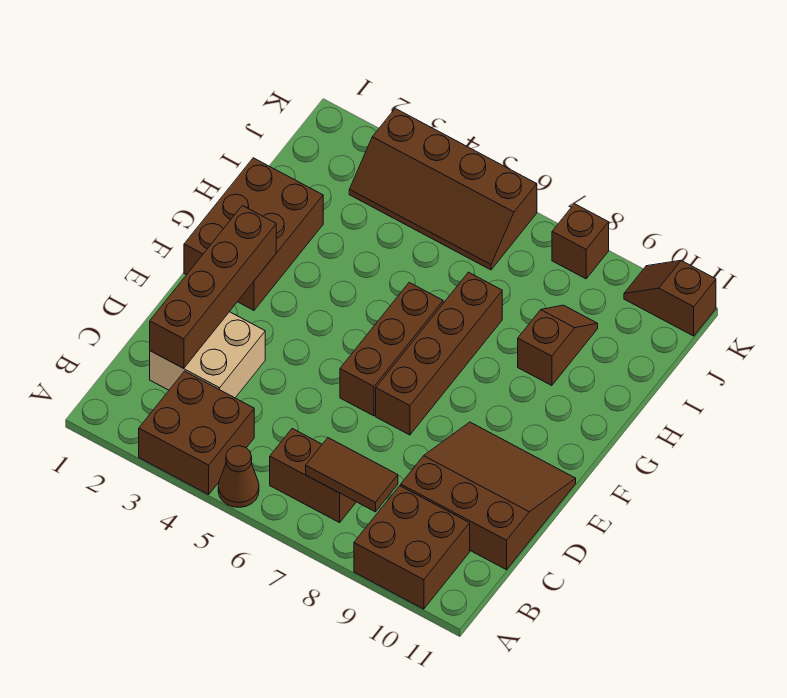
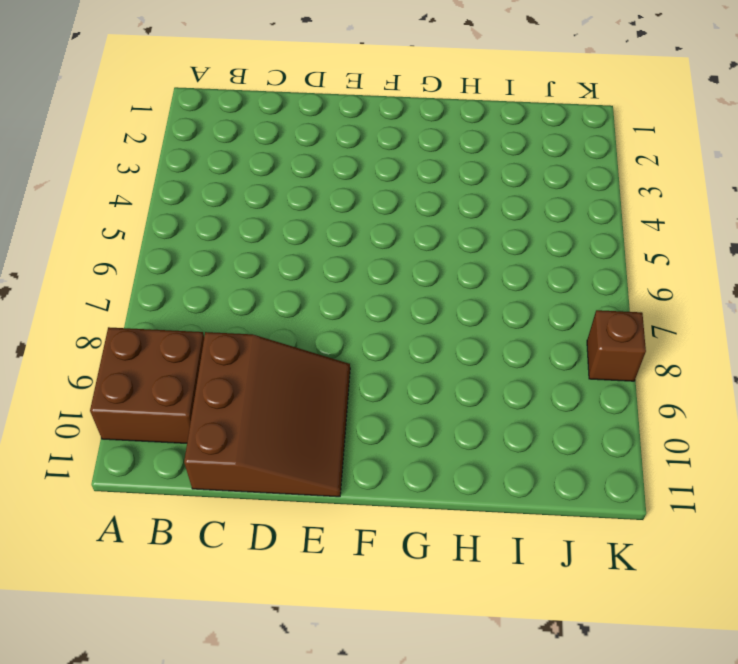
none -> brown 2x2 brick [139,371,254,495]
none -> brown 1x1 cone [218,446,259,507]
none -> brown 1x2 brick [270,429,356,523]

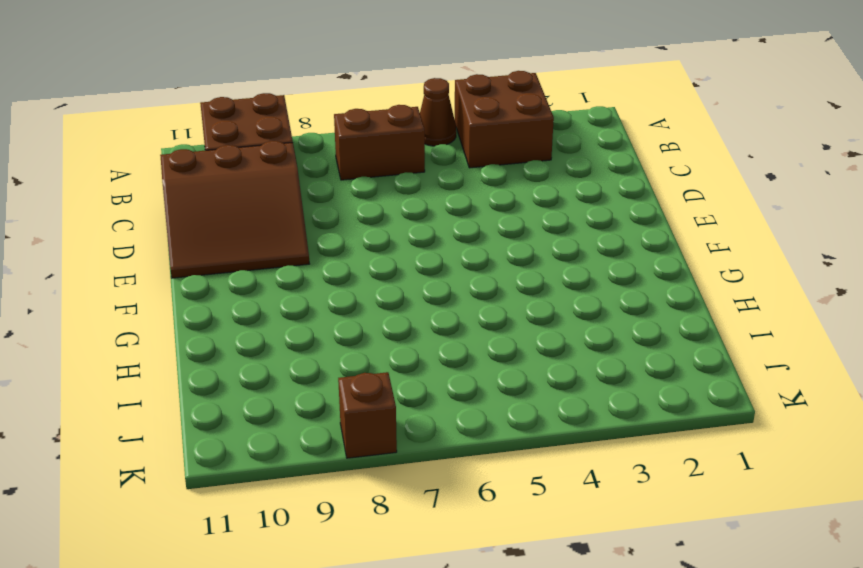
none -> tan 2x2 brick [150,312,265,398]
none -> brown 1x3 brick [340,283,443,416]
none -> brown 1x4 brick [376,272,502,435]

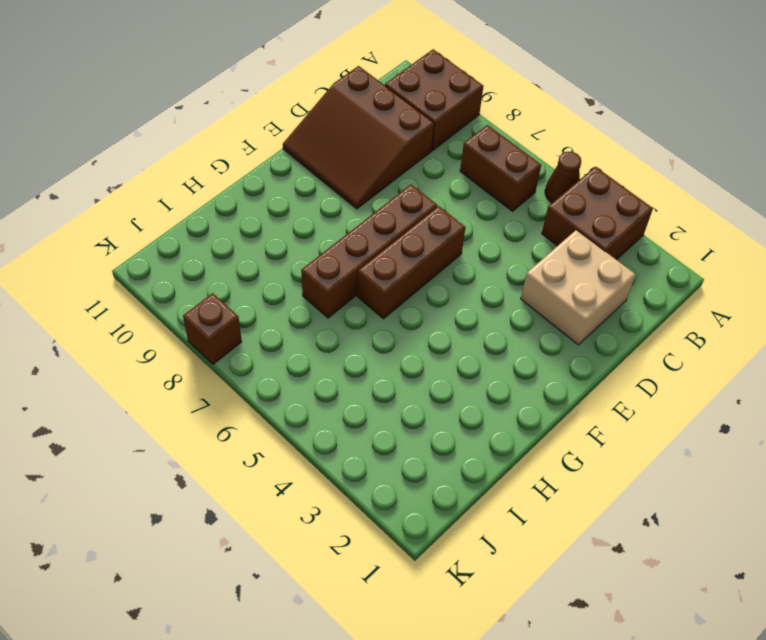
none -> brown 2x3 brick [184,158,323,310]
none -> brown 1x2 slope [518,305,598,386]
none -> brown 2x4 slope [349,108,537,270]

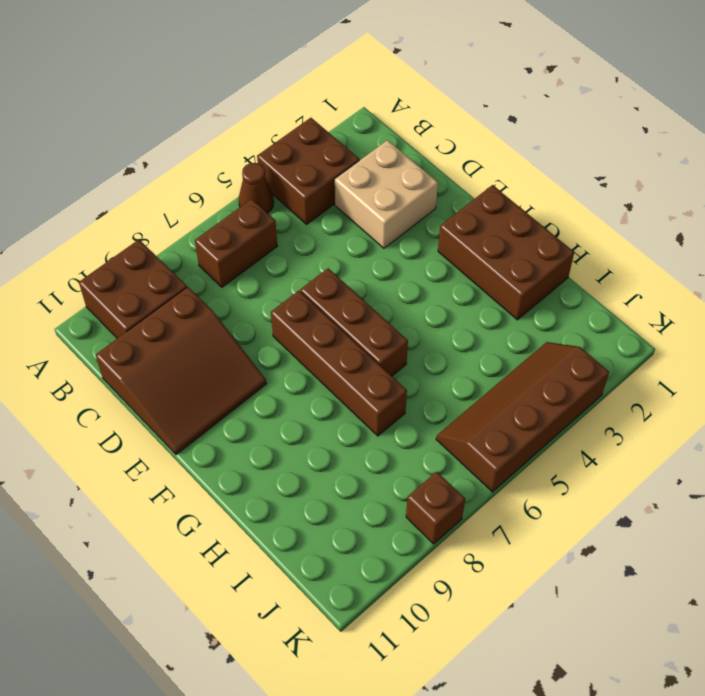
none -> brown 1x2 slope [518,305,598,386]
none -> brown 1x2 slope [624,260,716,336]
none -> brown 1x2 tile [306,438,398,512]

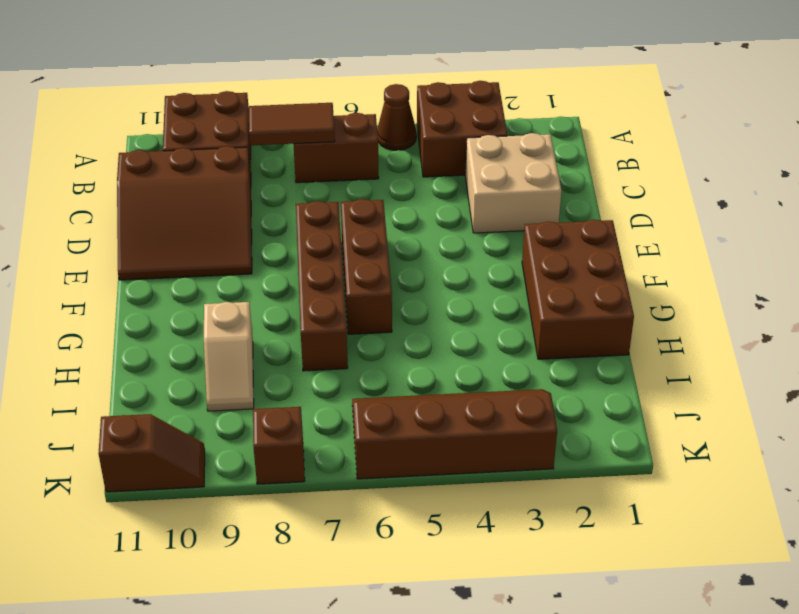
tan 1x2 slope [204,302,254,411] -> brown 1x2 slope [518,305,598,386]
none -> brown 1x4 brick [150,206,276,368]

